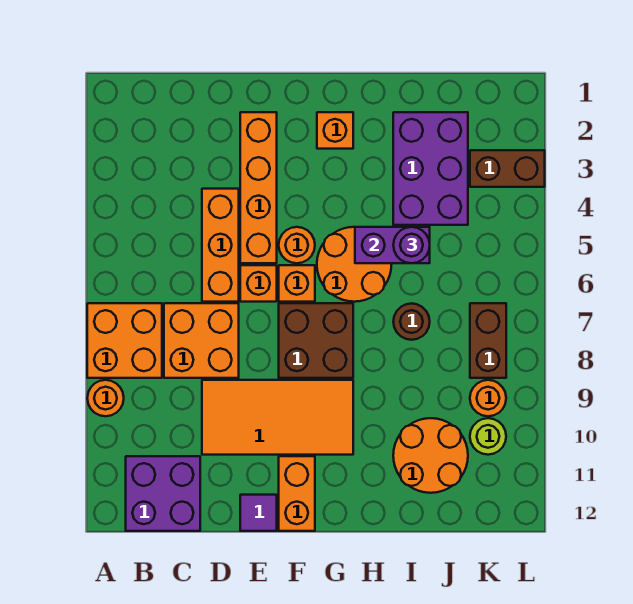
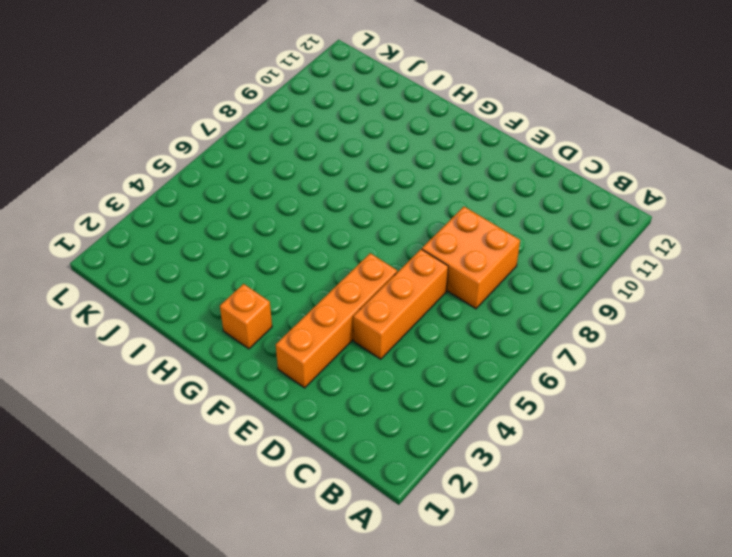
none -> orange 2x2 brick [87,303,162,378]
none -> orange 1x1 round brick [87,380,124,416]
none -> purple 2x2 brick [126,456,200,531]

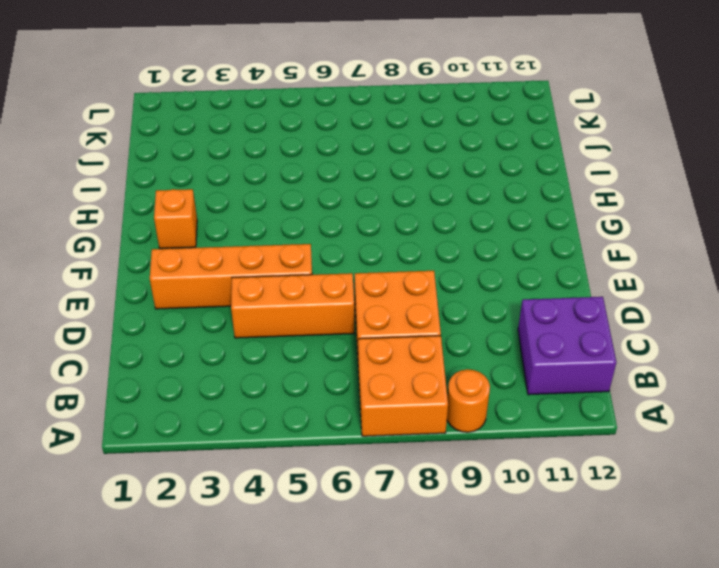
none -> orange 2x4 tile [202,380,353,455]
none -> orange 1x1 brick [240,265,277,302]
none -> purple 1x1 tile [240,495,277,531]

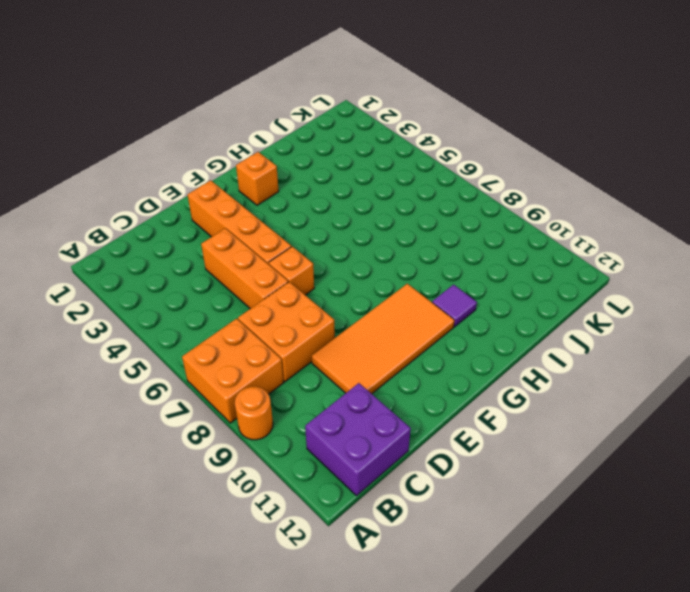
purple 1x1 tile [432,285,477,327] -> purple 1x1 tile moved to [240,495,277,531]
none -> orange 1x1 round brick [279,227,315,263]
none -> orange 1x1 brick [279,265,315,302]
none -> brown 2x2 brick [279,303,353,378]

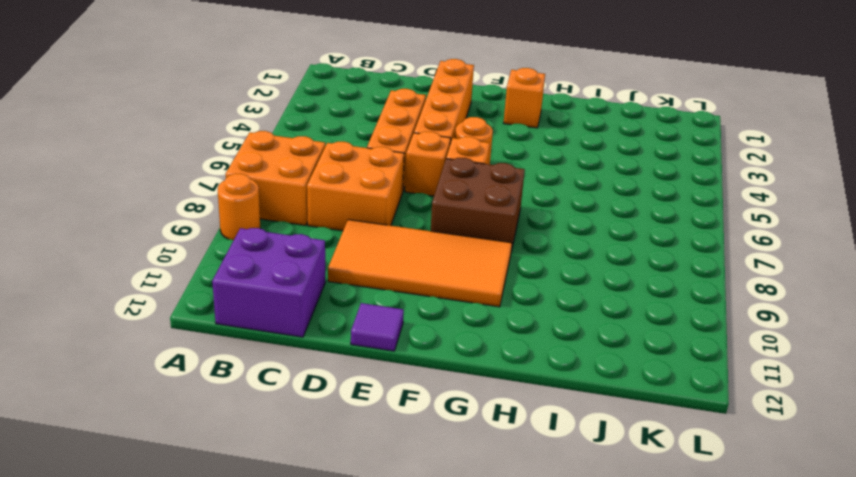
none -> orange 1x2 brick [279,456,315,531]
none -> orange 2x2 round brick [317,227,392,302]
none -> purple 2x3 brick [393,112,468,225]

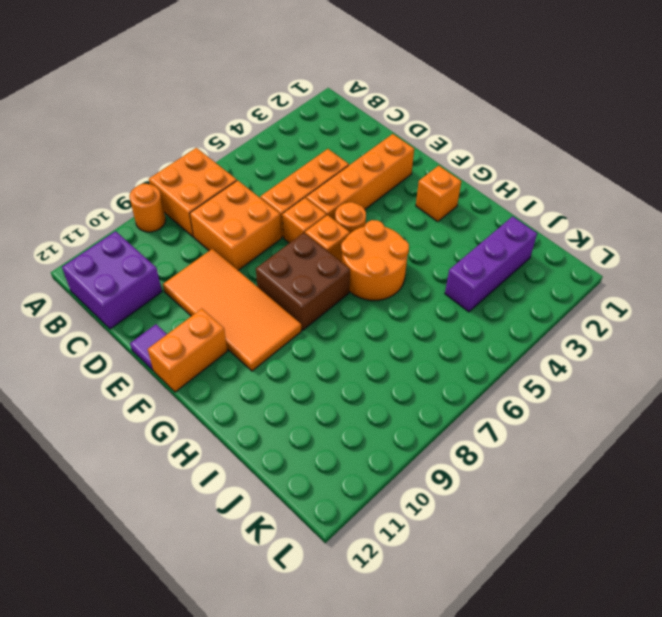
purple 1x3 brick [445,216,537,312] -> purple 2x3 brick [393,112,468,225]
none -> brown 1x1 round brick [393,304,430,340]
none -> orange 2x2 round brick [393,418,468,493]
none -> brown 1x2 brick [470,150,545,187]

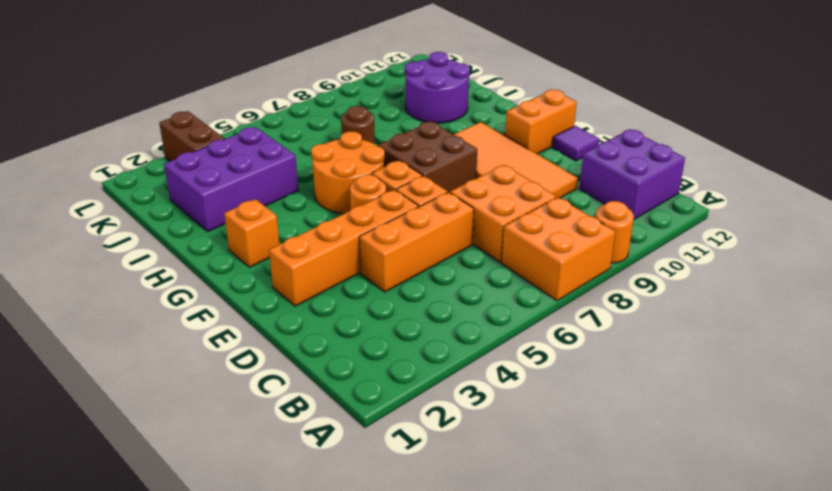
purple 2x2 round brick [405,52,470,123] -> orange 2x2 round brick [393,418,468,493]
none -> brown 1x2 brick [470,303,506,378]
none -> orange 1x1 round brick [470,380,506,416]
none -> lime 1x1 round brick [470,418,506,455]

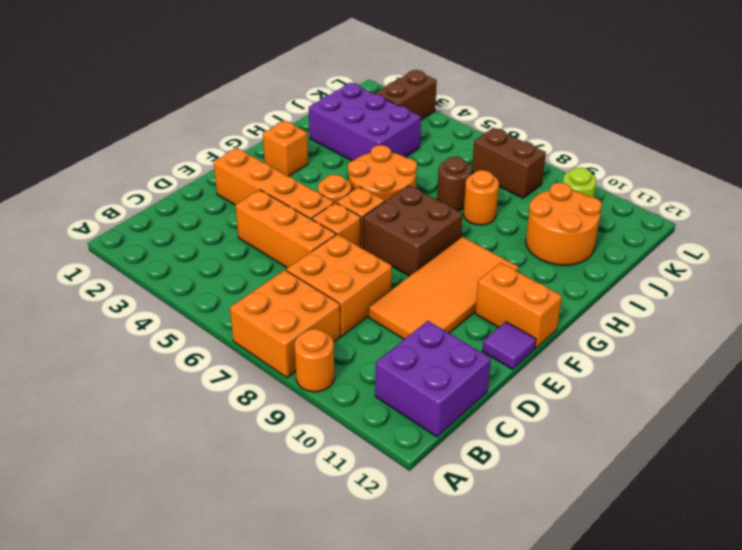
orange 1x1 round brick [463,170,499,225] -> orange 1x1 round brick moved to [470,380,506,416]
none -> purple 1x2 brick [355,227,430,263]
none -> purple 1x1 round brick [393,227,430,263]

